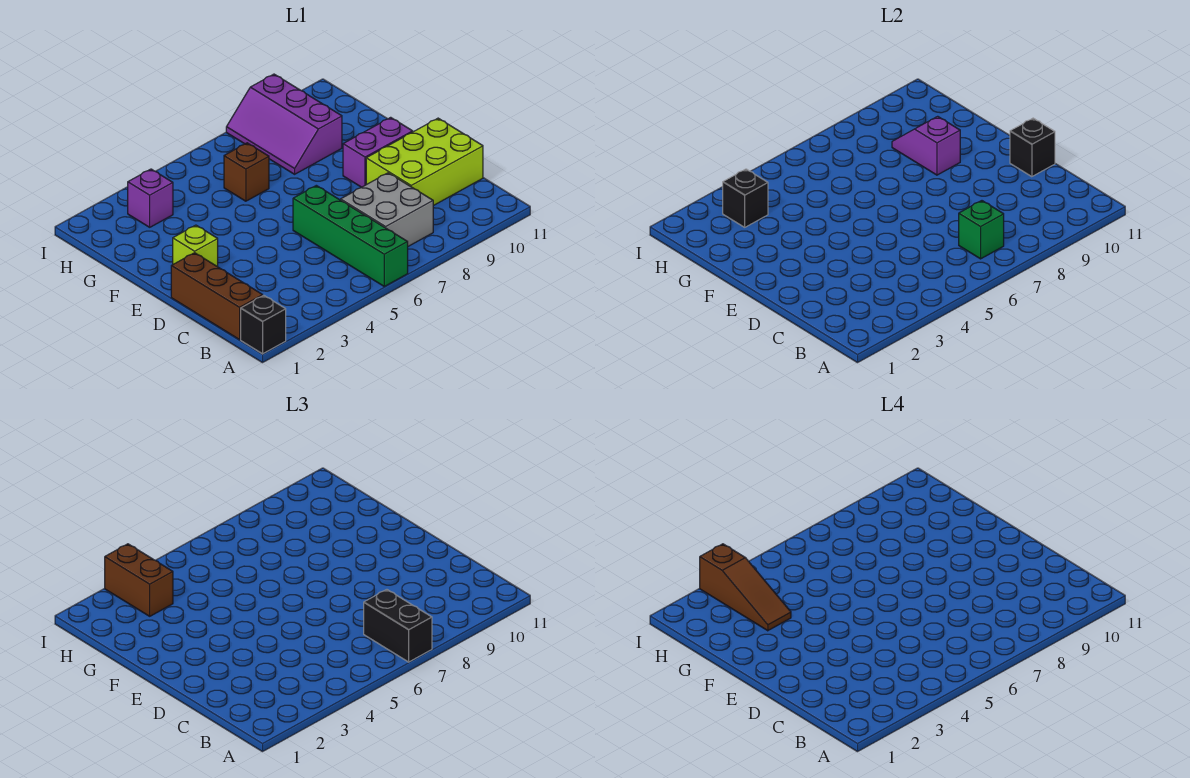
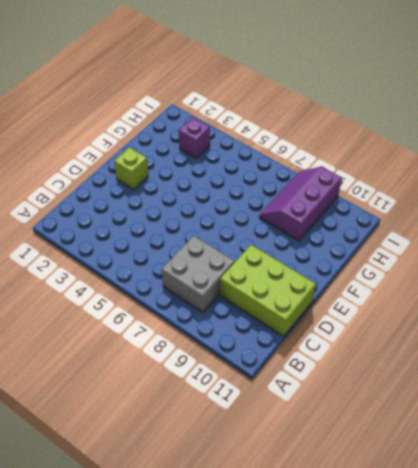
none -> black 1x1 brick [241,295,286,354]
none -> green 1x4 brick [293,185,408,286]
none -> brown 1x3 brick [171,253,263,340]

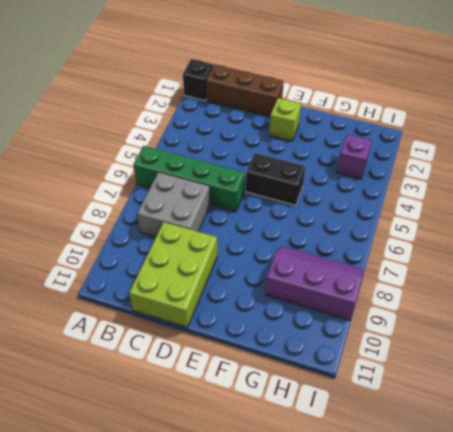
black 1x2 brick [246,153,306,205] -> black 1x2 brick moved to [364,590,432,662]
none -> purple 1x2 brick [343,117,413,187]
none -> brown 1x1 brick [224,143,269,201]
none -> green 1x1 brick [959,201,1004,259]

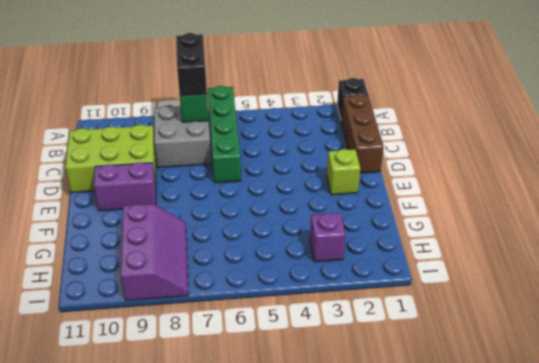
none -> brown 1x1 brick [224,143,269,201]
none -> black 1x1 brick [1010,118,1055,177]
none -> purple 1x2 slope [892,116,960,175]

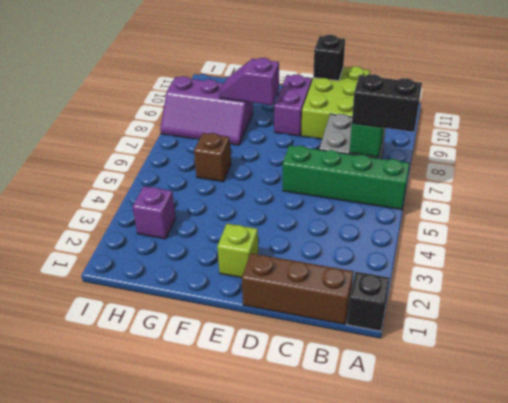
none -> black 1x1 brick [723,169,768,227]
none -> brown 1x2 brick [105,544,173,616]
none -> brown 1x3 slope [700,544,791,631]

